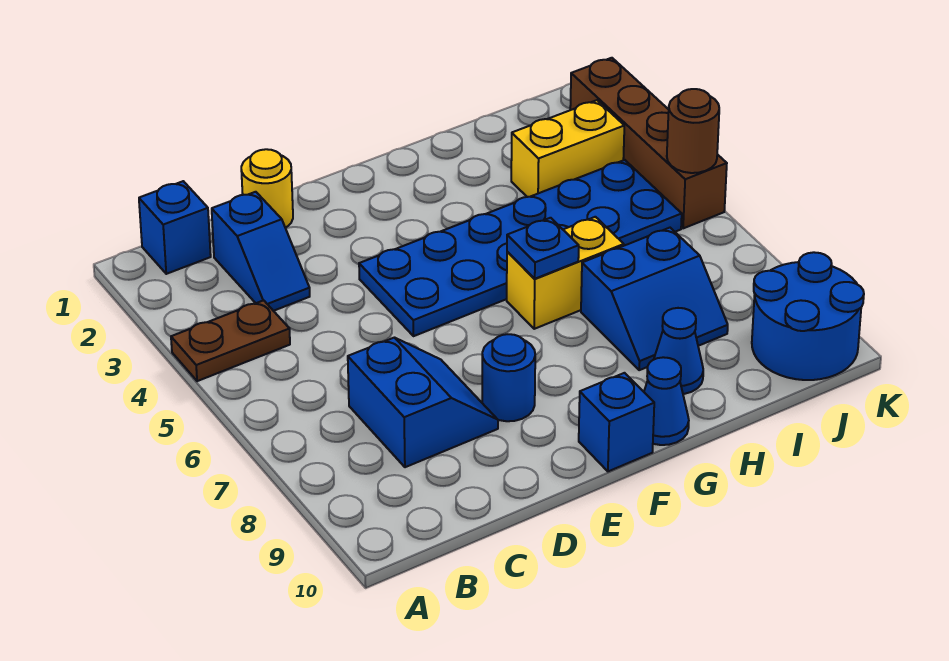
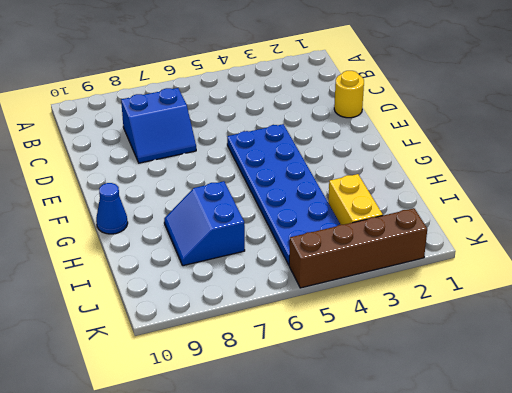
none -> brown 1x2 plate [171,300,290,381]
none -> blue 1x1 brick [139,181,211,274]
none -> blue 1x2 slope [212,192,310,311]

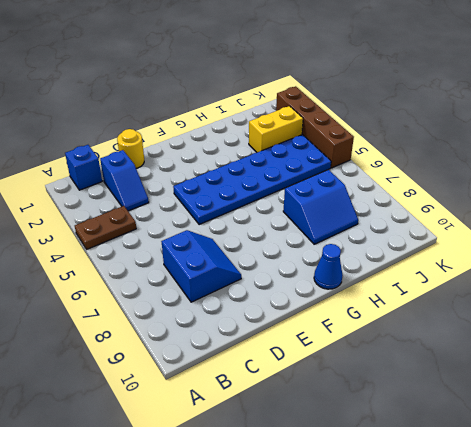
none -> blue 1x1 round brick [482,334,535,421]
none -> blue 1x1 brick [579,373,654,471]
none -> yellow 1x2 brick [507,217,624,329]

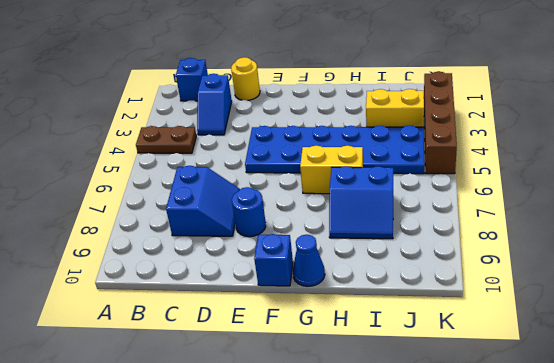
none -> blue 1x1 cone [654,308,703,394]
none -> blue 2x2 round brick [752,252,864,380]
none -> blue 1x1 plate [507,218,579,279]

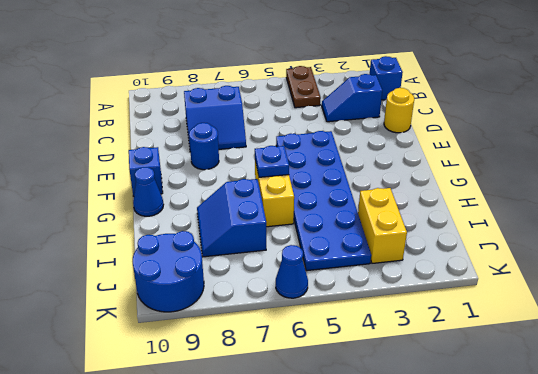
blue 1x1 cone [276,245,308,298] -> blue 1x1 cone moved to [654,308,703,394]
none -> brown 1x4 brick [570,58,727,228]
none -> brown 1x1 round brick [667,89,719,173]

